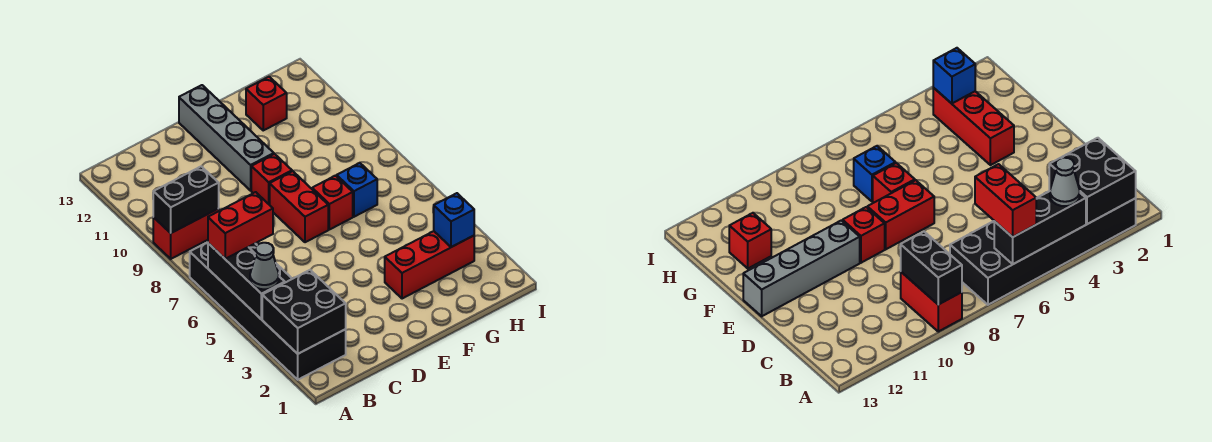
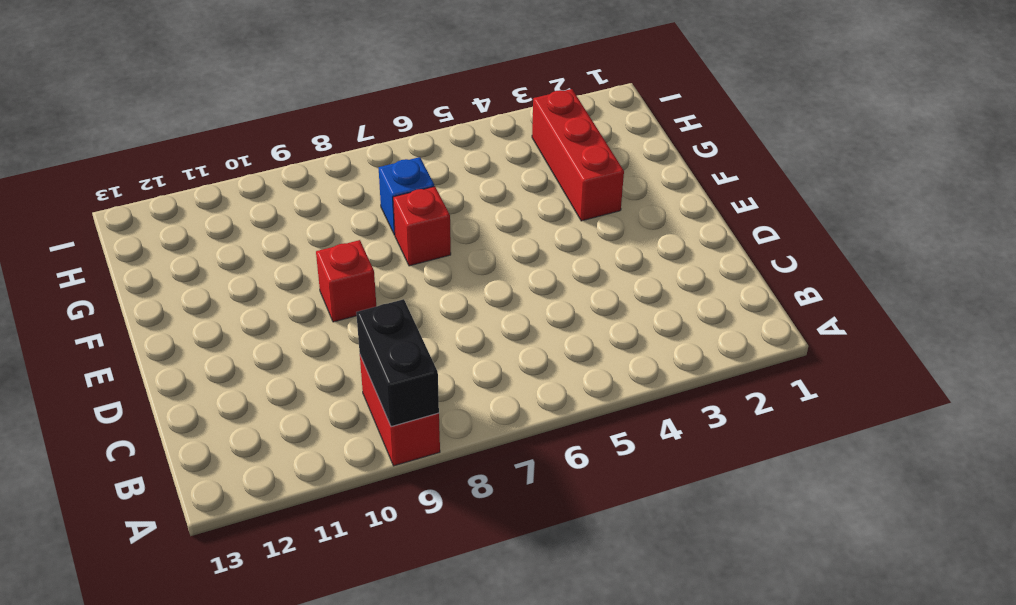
none -> black 2x6 brick [190,242,346,380]
none -> red 1x2 brick [270,171,328,242]
none -> grey 1x4 brick [179,85,274,191]

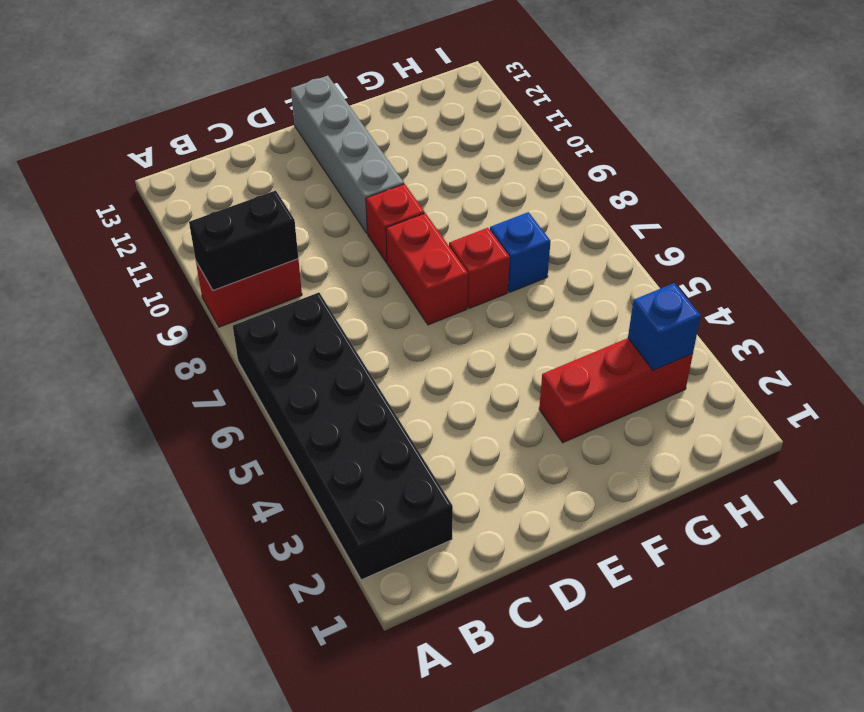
none -> red 1x1 brick [246,77,287,130]
none -> black 2x2 brick [262,270,346,354]
none -> black 1x3 brick [208,243,285,319]

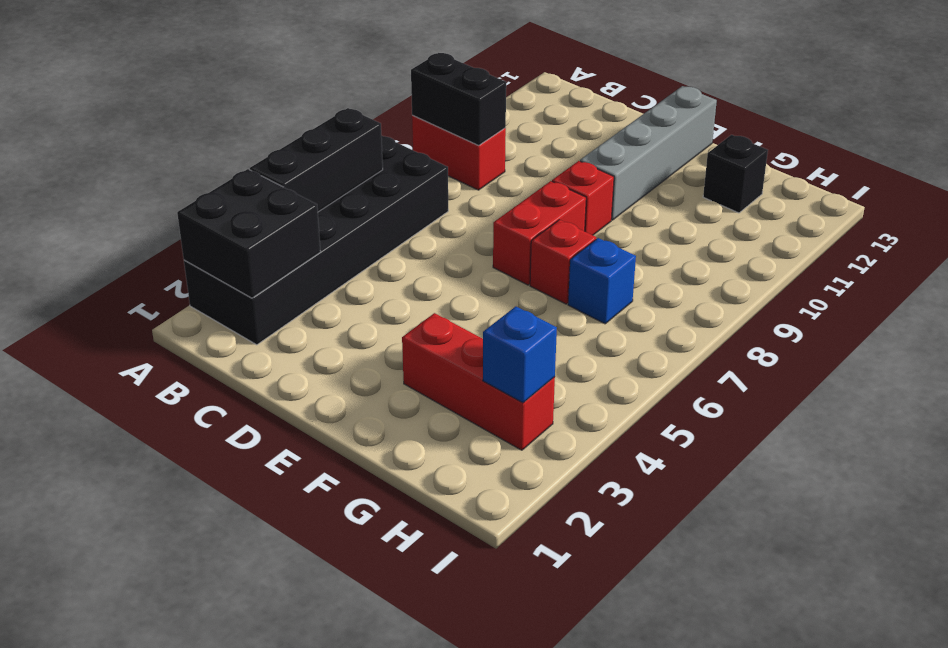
black 1x1 brick [703,135,768,213] -> red 1x1 brick [246,77,287,130]
none -> grey 1x1 cone [250,243,279,289]
none -> red 1x2 brick [208,192,273,259]

